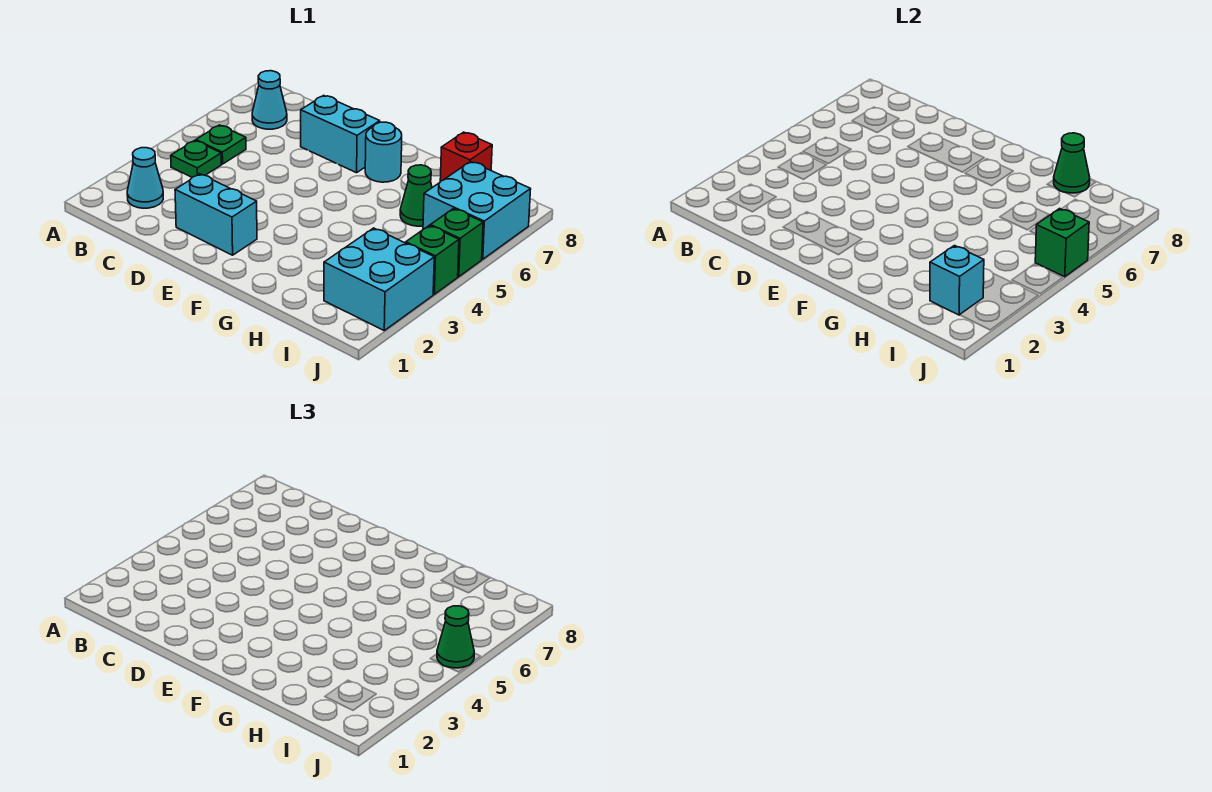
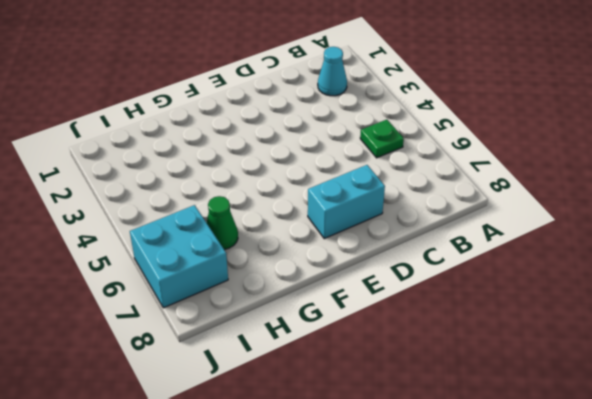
none -> green 1x1 plate [171,140,221,177]
none -> cyan 1x1 cone [252,71,287,129]
none -> cyan 1x2 brick [175,174,257,255]

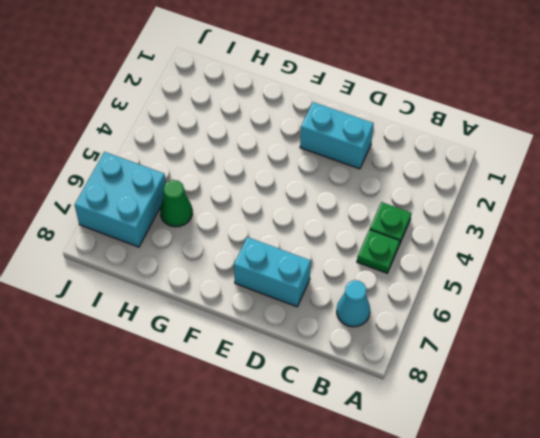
none -> cyan 1x1 cone [127,148,163,208]
none -> cyan 1x1 round brick [365,122,402,182]
none -> red 1x1 brick [440,132,492,182]

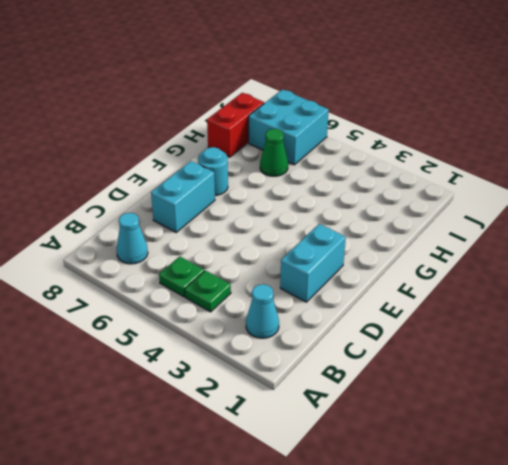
red 1x2 brick [207,93,264,157] -> red 1x1 brick [440,132,492,182]
none -> cyan 2x2 brick [324,228,434,330]
none -> green 1x1 brick [406,225,459,294]
none -> green 1x1 brick [430,208,483,277]

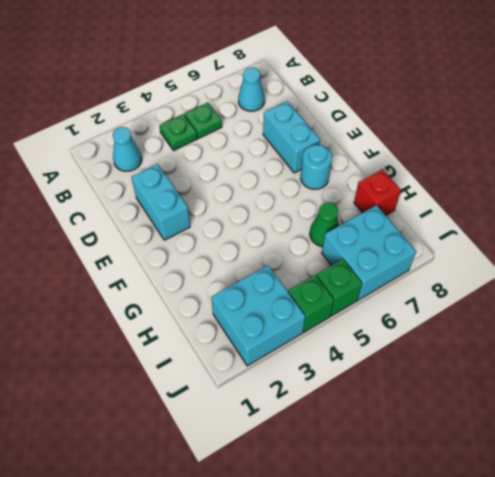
none -> green 1x1 cone [1054,133,1090,193]
none -> cyan 1x1 brick [930,246,984,315]
none -> green 1x1 brick [1035,208,1089,277]

